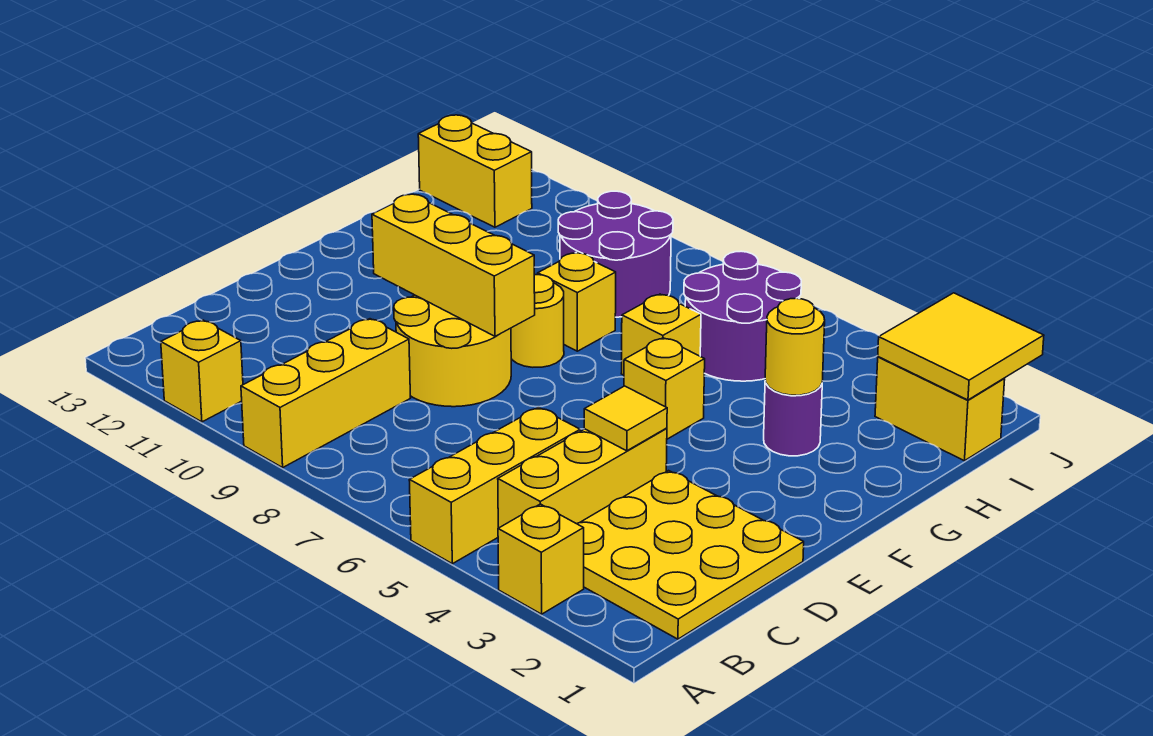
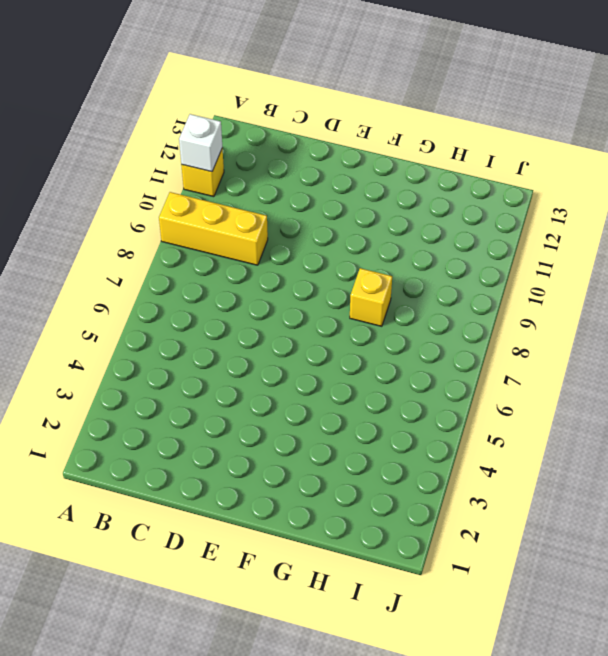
white 1x1 brick [179,114,222,172] -> none
none -> yellow 1x1 brick [498,504,584,614]
none -> yellow 1x3 brick [409,407,580,564]
none -> yellow 3x3 plate [577,471,804,639]

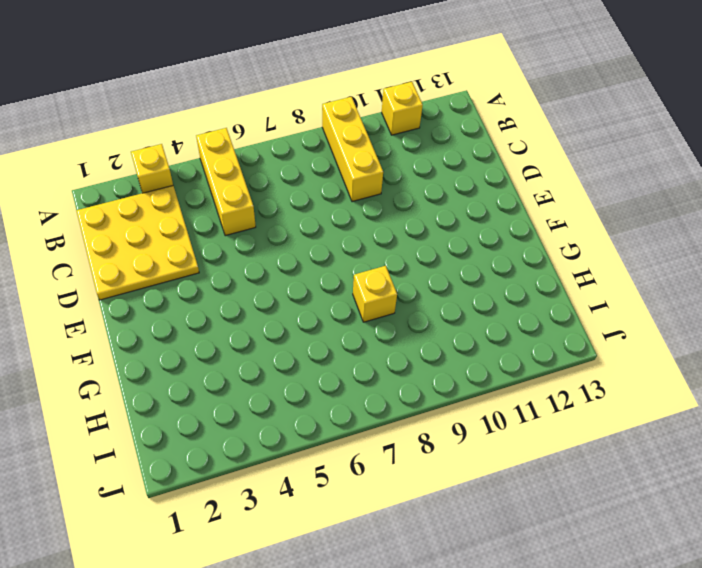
none -> yellow 1x3 brick [498,428,667,528]
none -> yellow 2x2 round brick [394,295,511,407]
none -> yellow 1x1 brick [624,338,705,439]

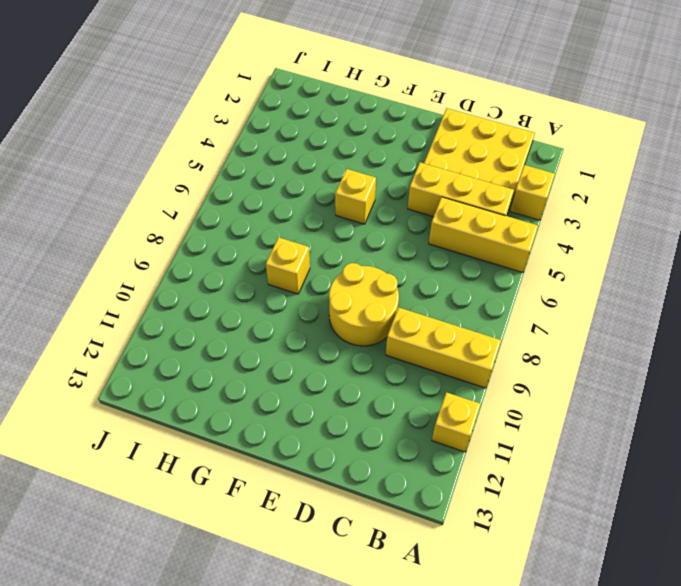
none -> yellow 1x1 round brick [511,275,564,367]
none -> purple 1x1 round brick [764,381,822,456]
none -> yellow 1x1 brick [621,294,701,375]

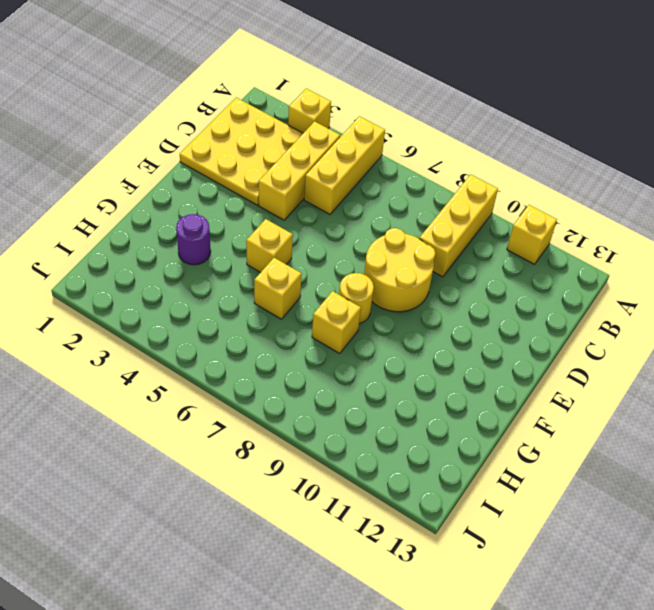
none -> purple 2x2 round brick [684,251,801,381]
none -> purple 2x2 round brick [558,191,673,317]
none -> yellow 1x2 brick [875,357,1005,461]

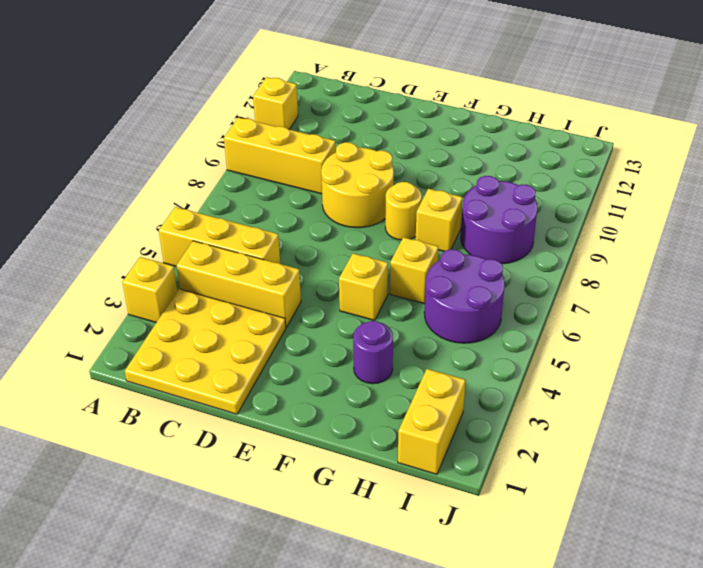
none -> yellow 1x2 brick [418,115,532,227]
none -> yellow 1x1 tile [584,386,667,451]
none -> yellow 1x3 brick [372,194,535,336]

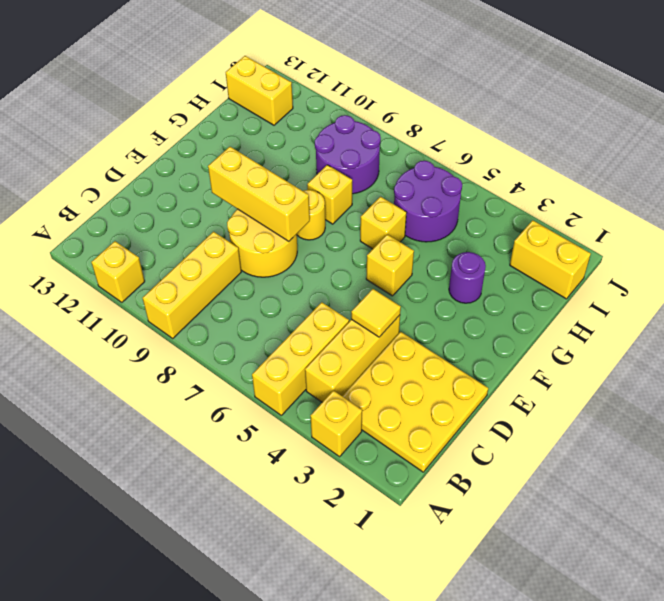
none -> yellow 1x1 round brick [765,298,825,395]
none -> yellow 2x2 tile [878,293,1044,400]

